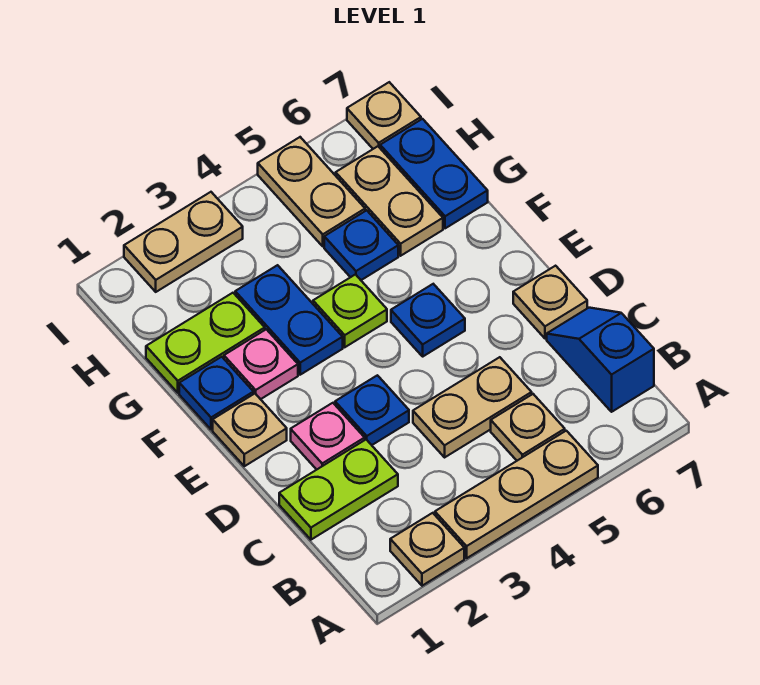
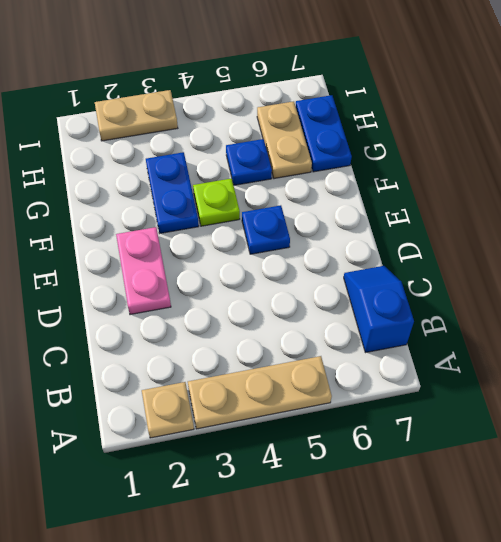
pink 1x2 plate [116,227,171,315] -> pink 1x1 plate [291,403,365,470]
none -> tan 1x1 plate [491,394,565,461]
none -> lime 1x2 plate [279,440,398,540]
none -> tan 1x2 plate [413,357,532,457]

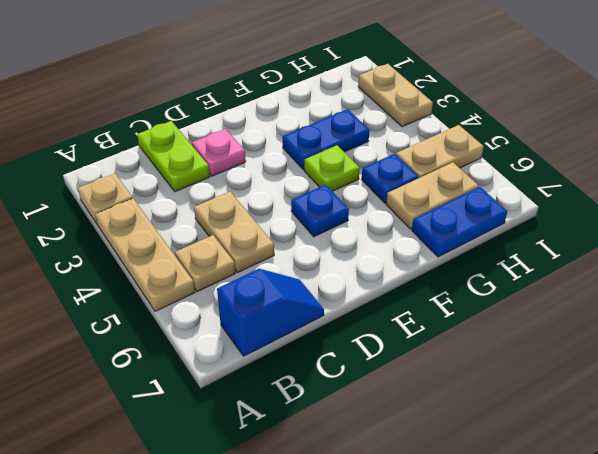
none -> blue 1x1 plate [335,375,409,445]
none -> tan 1x1 plate [513,266,587,338]
none -> tan 1x1 plate [213,394,287,466]

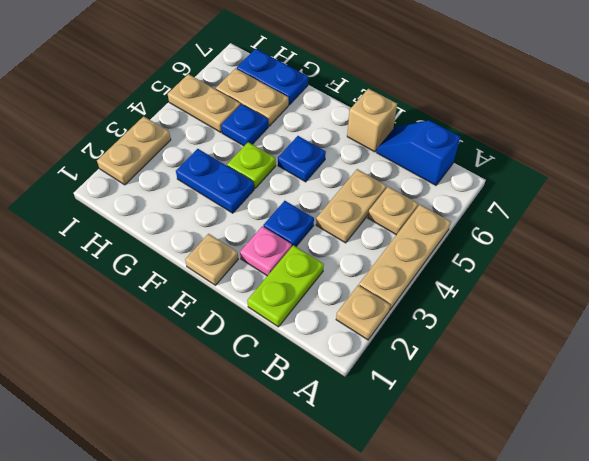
tan 1x1 brick [347,89,397,152] -> tan 1x1 plate [513,266,587,338]
none -> blue 1x1 plate [179,357,253,430]
none -> pink 1x1 plate [224,329,298,399]
none -> lime 1x2 plate [146,293,265,393]

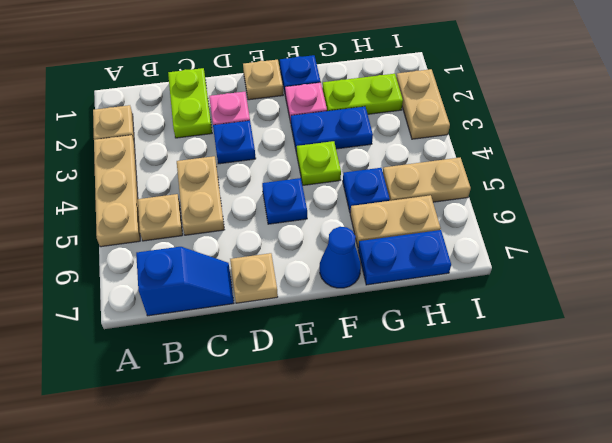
blue 1x1 cone [320,227,361,288] -> none
lime 1x2 plate [322,74,403,114] -> lime 1x2 plate turned to [146,293,265,393]
none -> tan 1x1 plate [347,82,421,149]

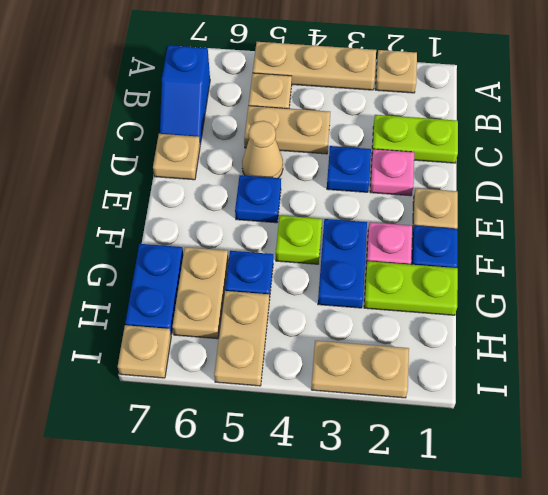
tan 1x1 cone [242,121,283,178] -> none

